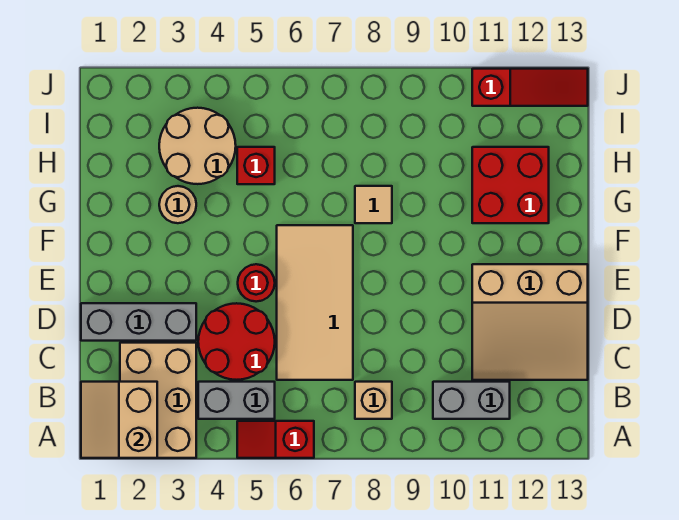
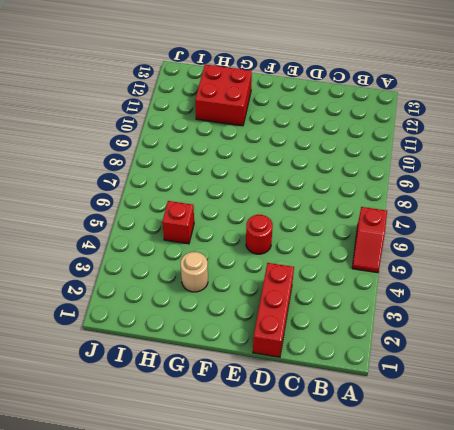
red 1x3 brick [253,263,294,357] -> grey 1x3 brick [81,303,196,341]
none -> tan 2x3 brick [120,343,196,458]
none -> grey 1x2 brick [198,382,275,419]
none -> tan 1x1 brick [355,382,392,419]

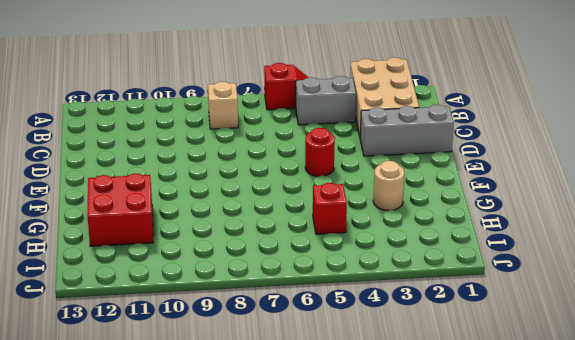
none -> grey 1x2 brick [433,382,510,419]
none -> red 2x2 round brick [198,303,275,380]
none -> tan 2x4 tile [277,225,353,380]

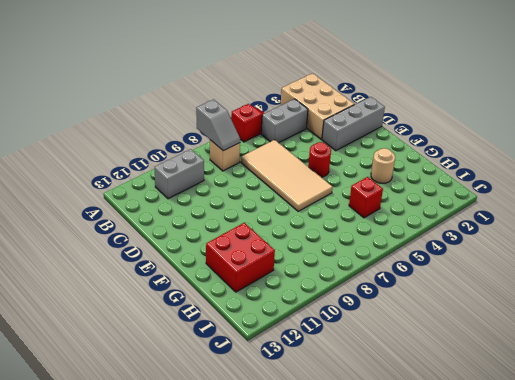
grey 1x2 slope [196,99,240,151] -> none
none -> red 2x2 round brick [198,303,275,380]
none -> tan 3x3 slope [472,264,588,380]
none -> tan 1x1 tile [355,186,392,223]

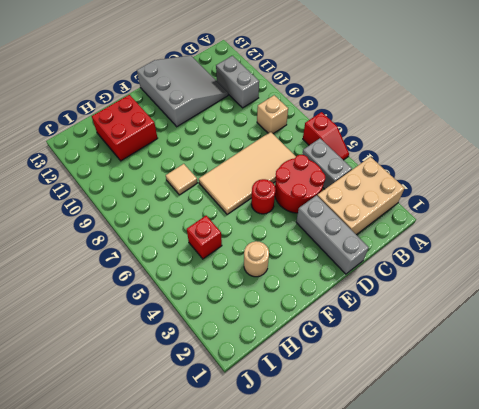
grey 3x3 slope [137,55,228,127] -> tan 3x3 slope [472,264,588,380]
none -> tan 2x2 round brick [159,108,236,184]
none -> red 1x3 slope [472,69,588,106]
none -> tan 2x2 slope [81,382,157,458]

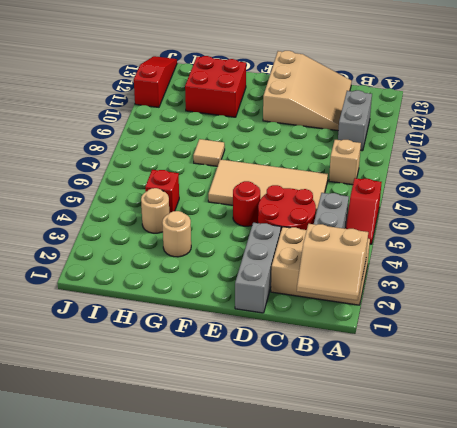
tan 1x1 round brick [141,188,169,233] -> tan 2x2 round brick [159,108,236,184]

